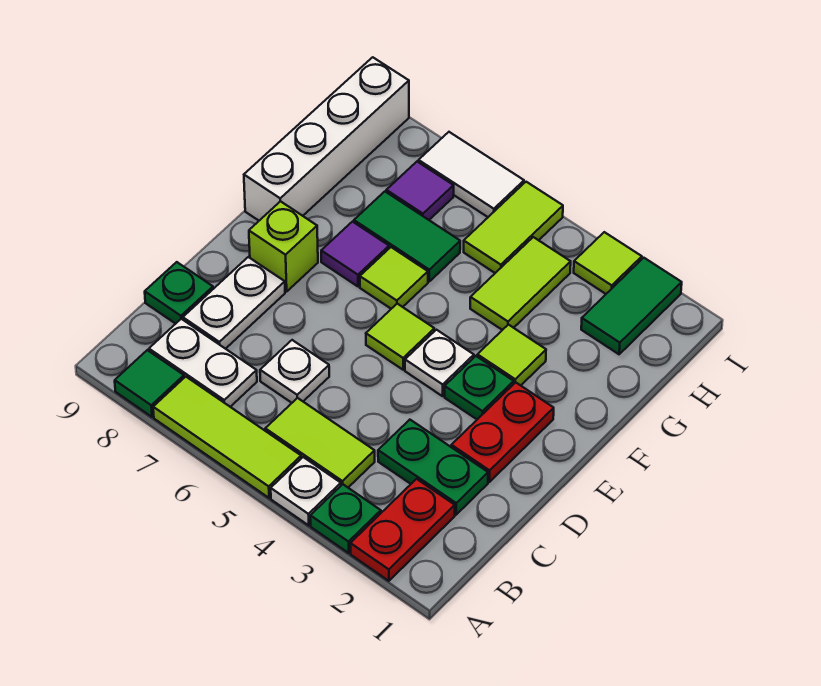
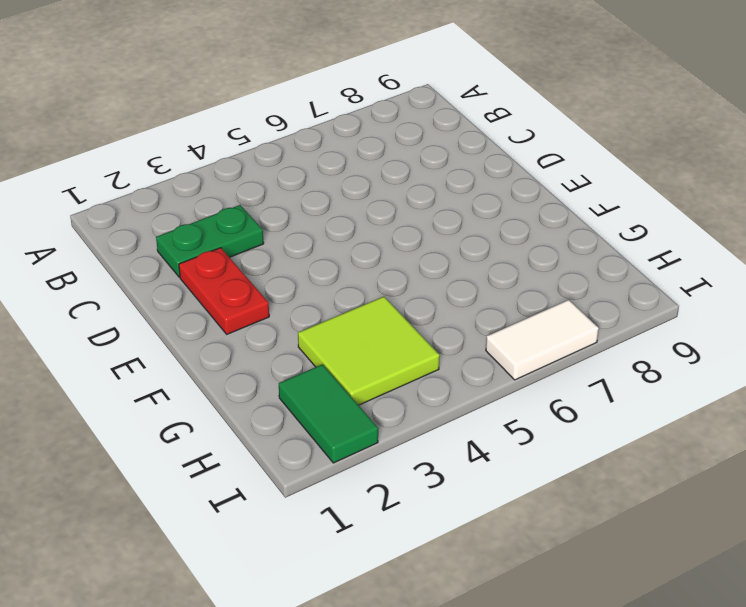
lime 2x2 tile [298,297,440,405] -> lime 1x2 tile [470,237,571,330]
none -> red 1x2 plate [350,479,455,581]
none -> green 1x1 plate [310,484,381,553]
none -> white 1x1 plate [271,457,341,525]

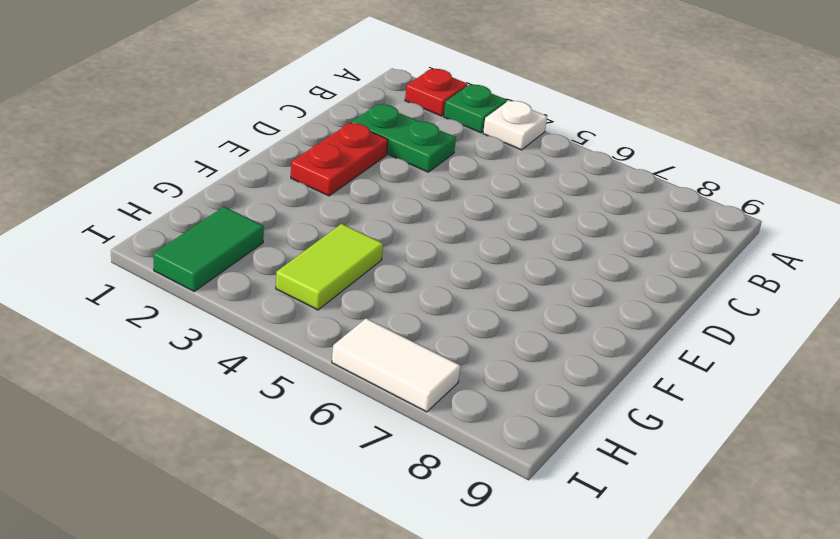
red 1x1 plate [405,69,468,116] -> red 1x2 plate [350,479,455,581]
none -> lime 1x3 tile [153,377,301,498]
none -> green 1x1 tile [115,350,184,417]
none -> lime 1x2 tile [265,398,375,487]

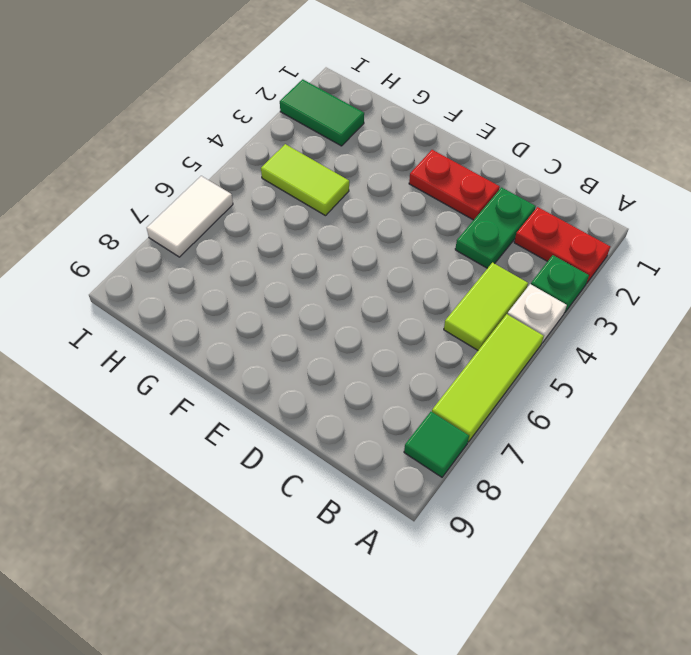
none -> white 1x2 plate [149,319,257,407]
none -> white 1x1 plate [260,340,329,403]
none -> white 1x2 plate [183,257,285,349]

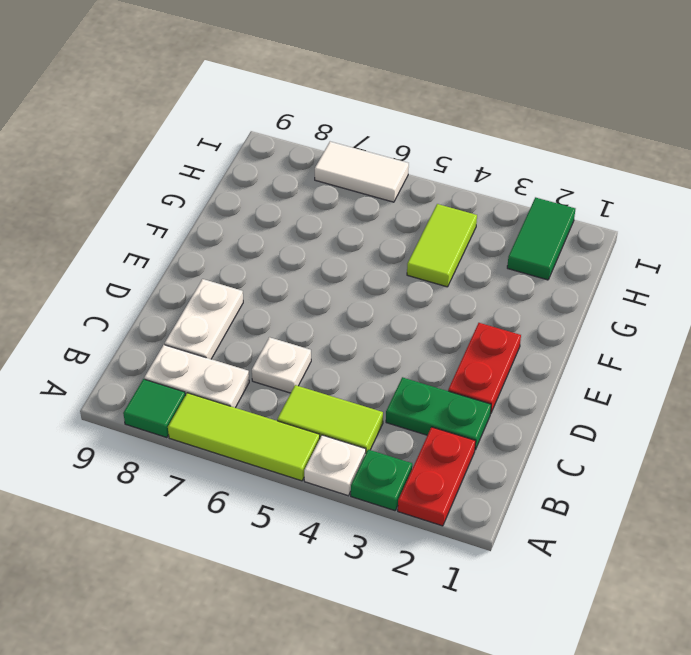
none -> green 1x1 plate [145,262,213,324]
none -> green 1x1 plate [445,356,514,419]
none -> white 1x1 plate [405,330,474,396]

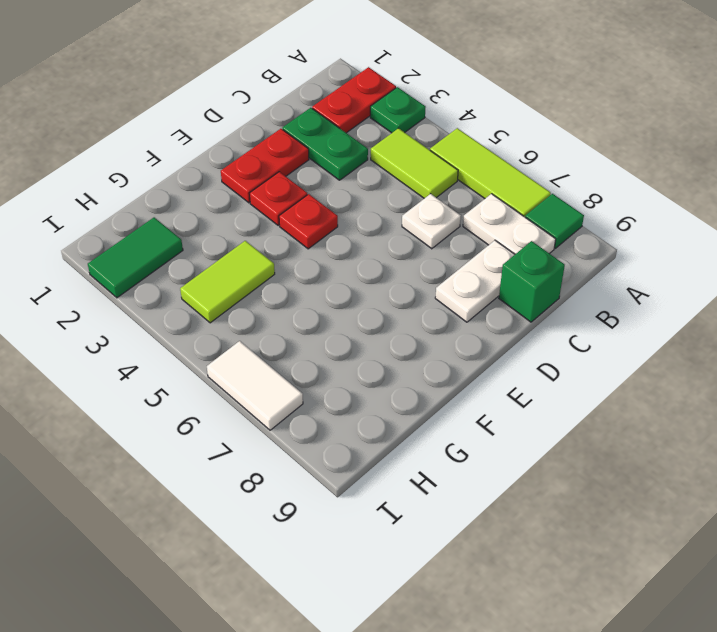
green 1x1 brick [499,241,565,322] -> green 1x1 plate [145,262,213,324]
red 1x1 plate [249,172,307,225] -> green 1x1 plate [445,356,514,419]
red 1x1 plate [279,194,338,249] -> white 1x1 plate [405,330,474,396]
none -> white 1x1 plate [271,457,341,525]
none -> lime 1x1 tile [366,304,434,370]
none -> lime 1x1 brick [249,201,318,292]

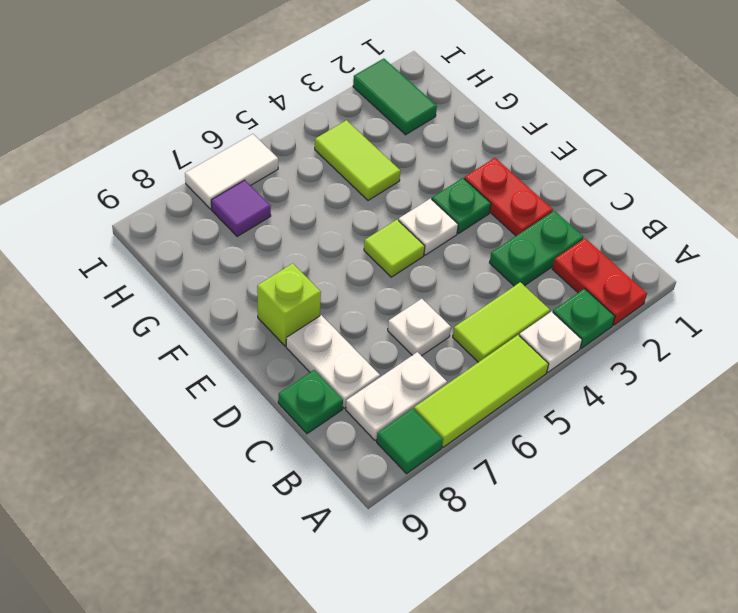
none -> lime 1x1 tile [477,325,546,385]
none -> lime 1x1 tile [360,247,428,309]
none -> purple 1x1 tile [321,222,389,287]

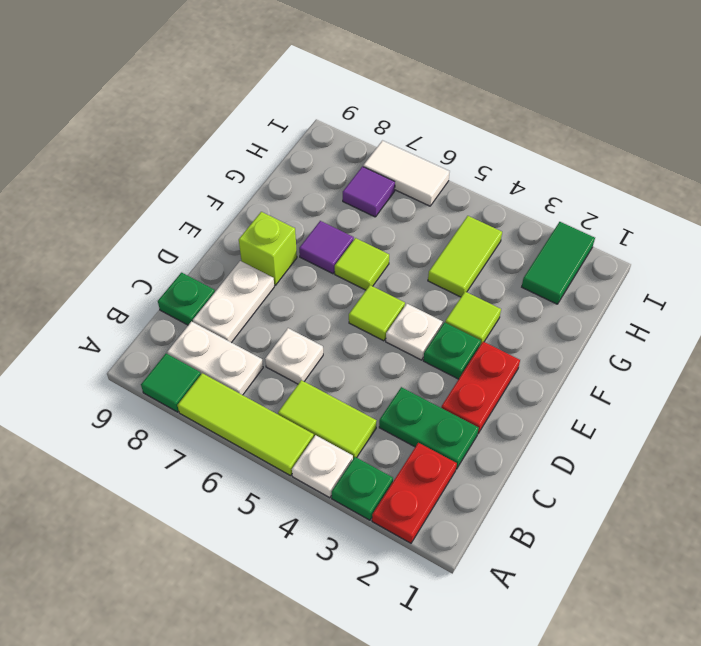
none -> white 1x4 brick [244,57,409,221]
none -> green 1x2 tile [354,192,460,281]
none -> lime 1x2 tile [464,182,563,273]

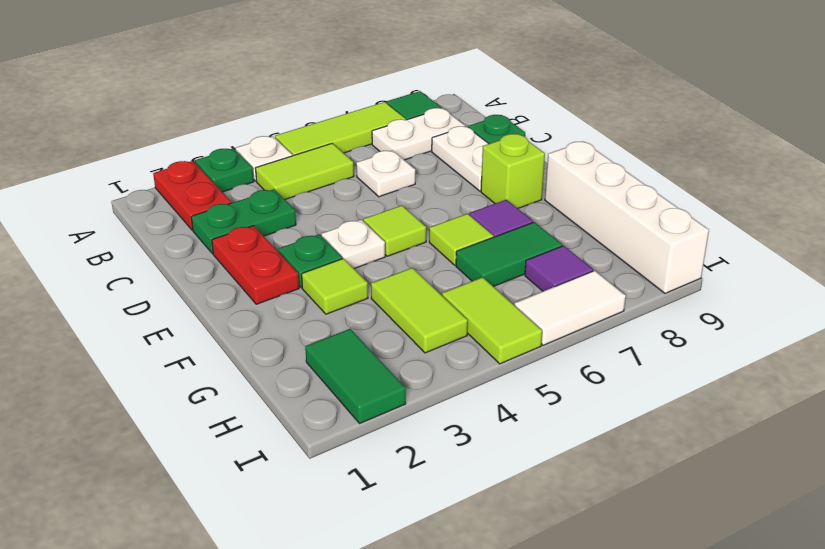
none -> lime 1x1 tile [574,232,642,294]

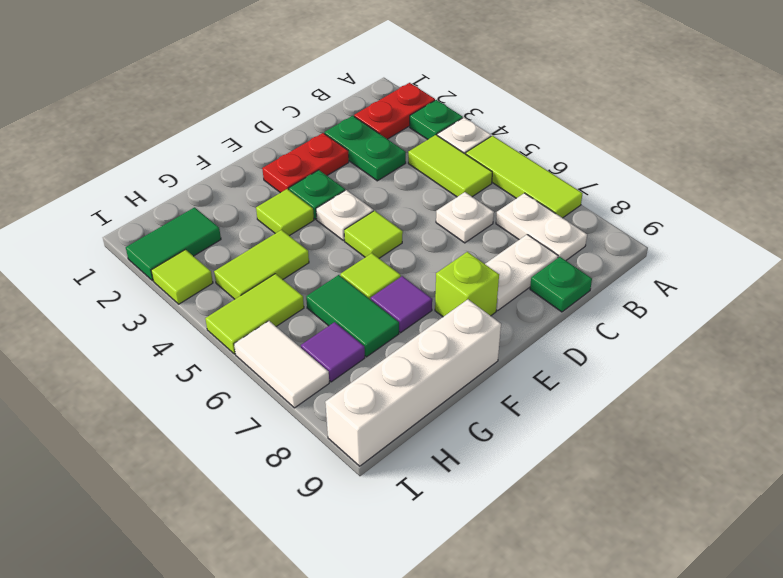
none -> green 1x1 tile [115,350,184,417]

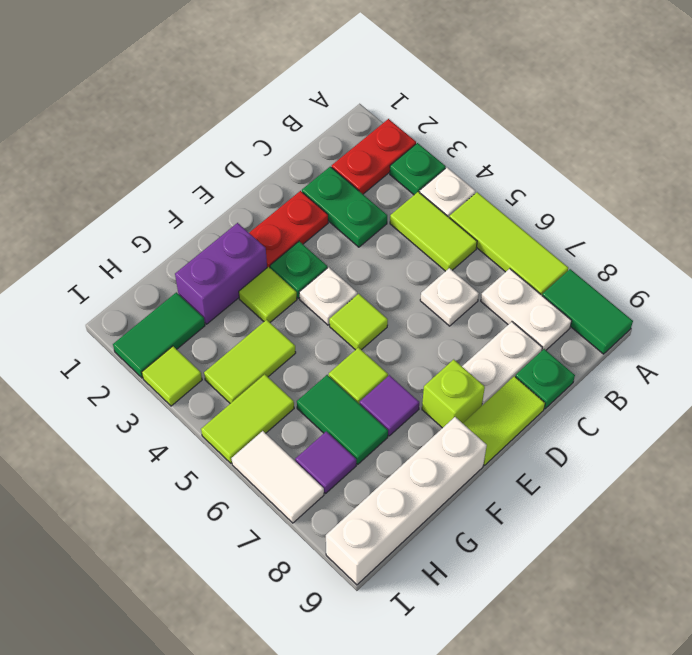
green 1x2 tile [542,269,633,354] -> green 1x1 tile [115,350,184,417]
lime 1x2 tile [463,376,545,465] -> none
purple 1x2 brick [175,223,267,324] -> none

